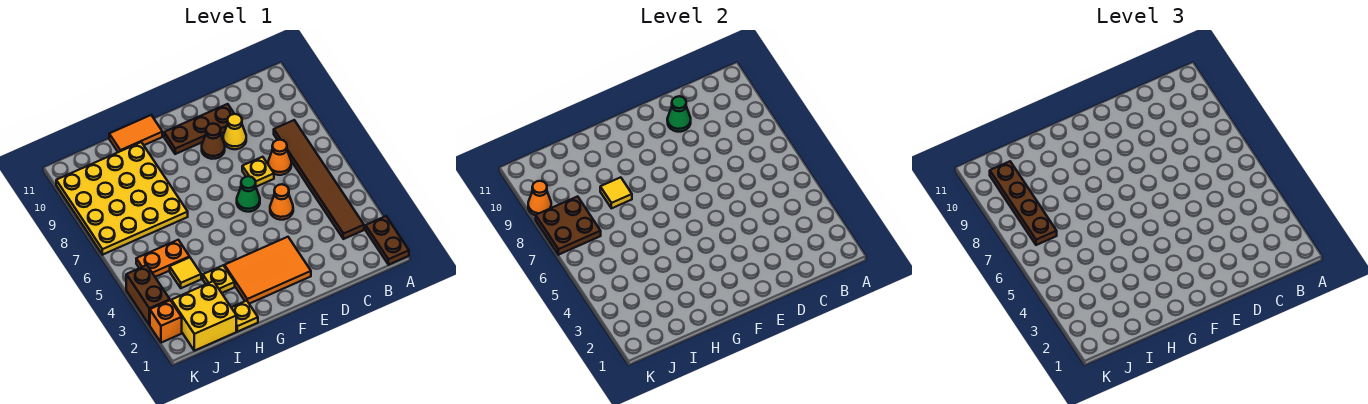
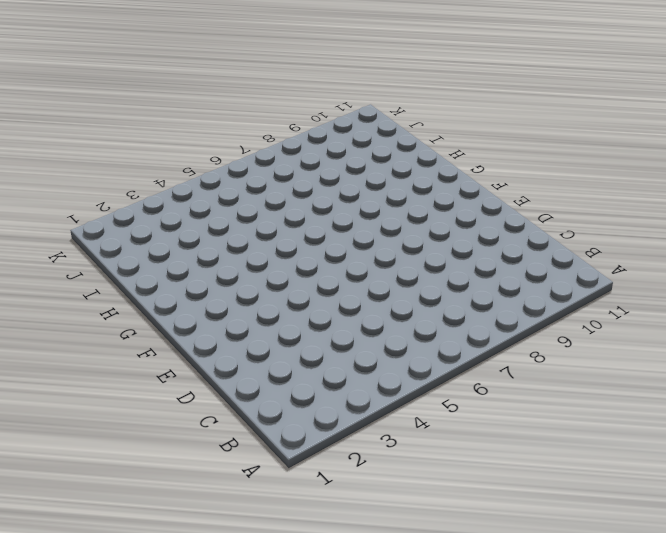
none -> brown 1x2 plate [366,216,409,265]
none -> brown 1x6 tile [274,120,364,239]
none -> orange 1x1 cone [268,140,291,175]

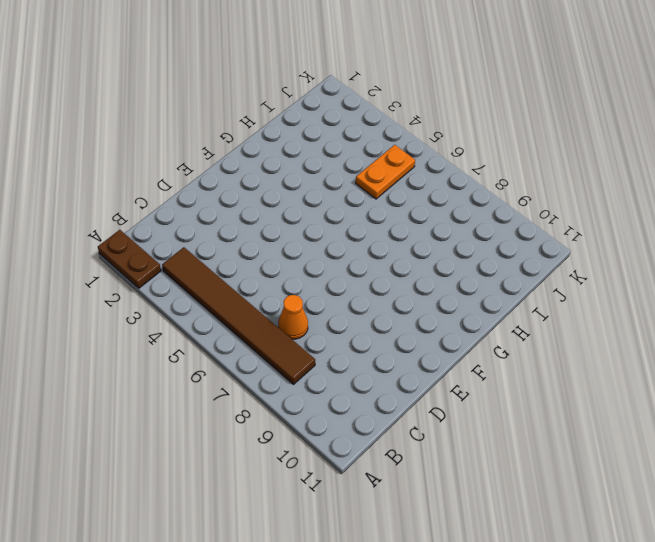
none -> orange 1x1 cone [270,184,293,220]
none -> yellow 1x1 plate [242,157,274,187]
none -> yellow 1x1 cone [223,114,246,149]

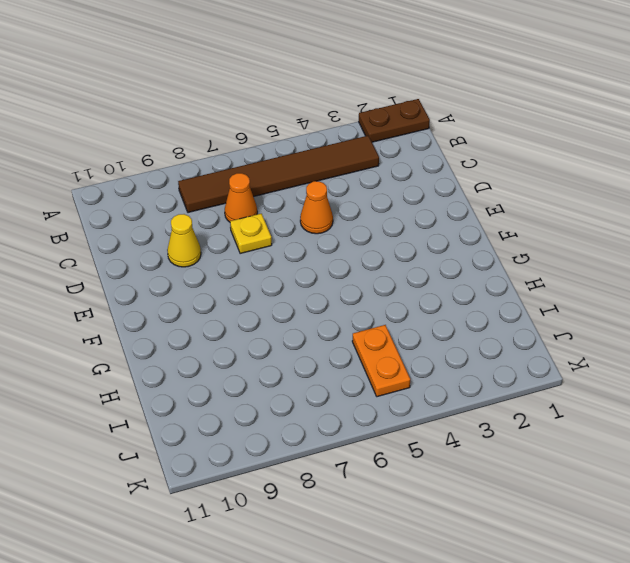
none -> brown 1x3 plate [164,104,234,154]
none -> orange 2x3 tile [224,237,311,304]
none -> green 1x1 cone [237,176,260,212]

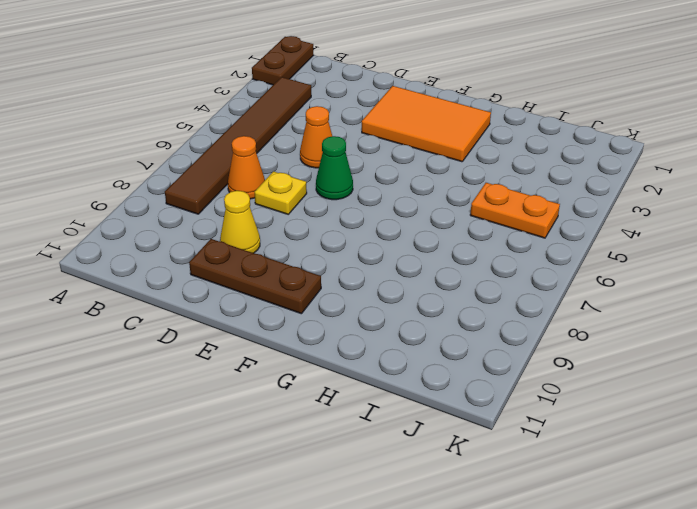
none -> brown 1x1 cone [202,124,225,159]
none -> orange 1x2 tile [109,115,162,152]
none -> yellow 1x1 plate [231,301,258,332]

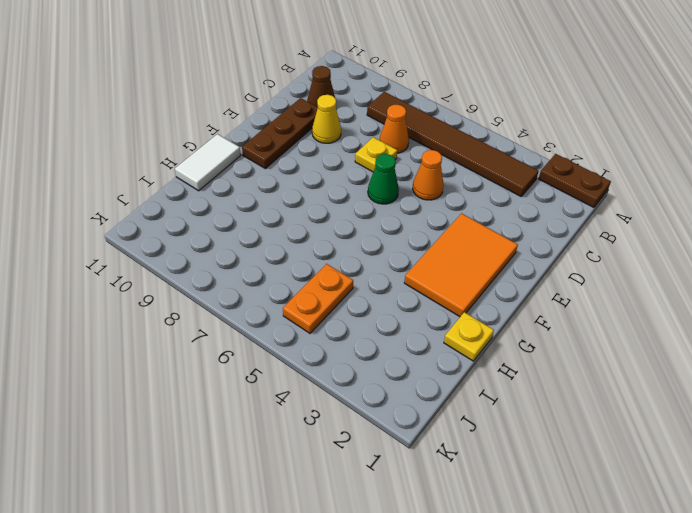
brown 1x1 cone [307,66,335,107] -> brown 1x1 cone moved to [202,124,225,159]
white 1x2 tile [175,134,241,191] -> orange 1x2 tile [109,115,162,152]
none -> yellow 1x1 plate [203,265,235,293]
none -> yellow 4x4 plate [56,142,188,255]
none -> yellow 2x2 brick [171,281,236,351]

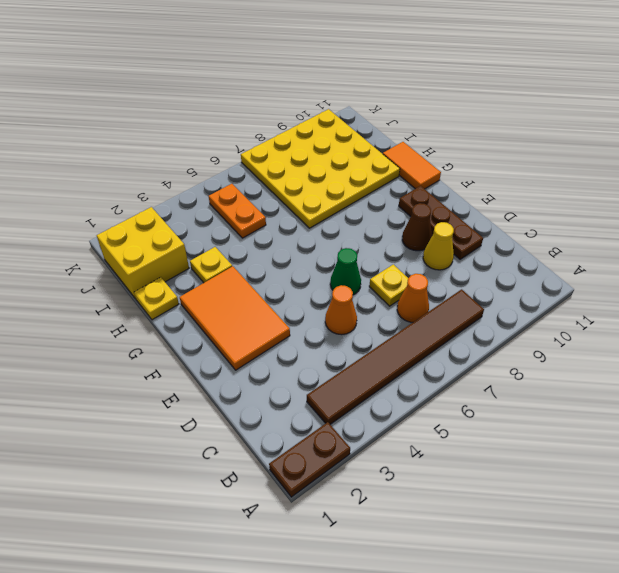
none -> yellow 1x1 tile [170,257,201,288]
none -> orange 1x1 brick [150,300,182,343]
none -> brown 1x2 brick [126,265,170,325]

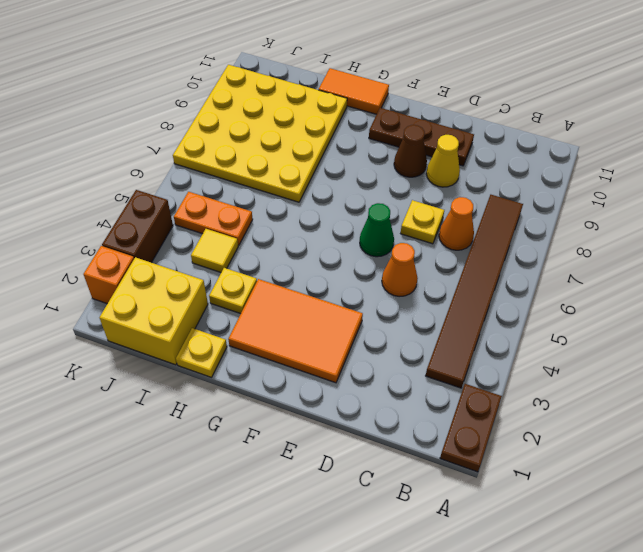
none -> green 1x1 cone [667,96,691,132]
none -> yellow 1x1 tile [600,177,632,208]
none -> brown 2x2 plate [536,196,601,255]

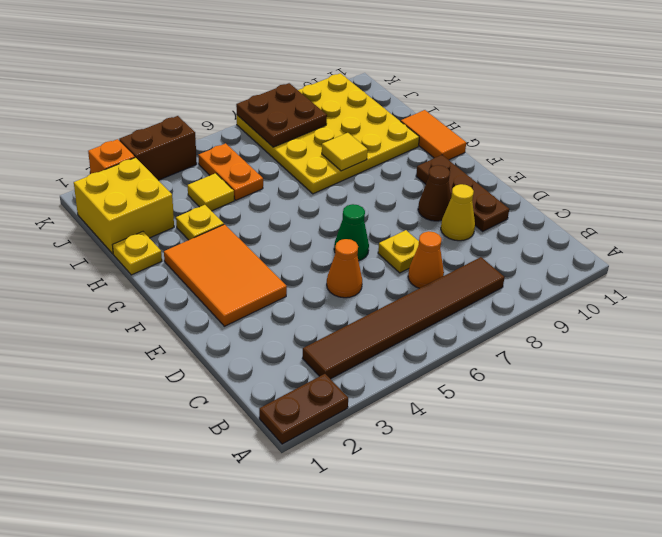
none -> green 1x1 cone [667,96,691,132]
none -> orange 1x1 cone [528,181,551,216]
none -> brown 1x4 plate [990,161,1057,245]

